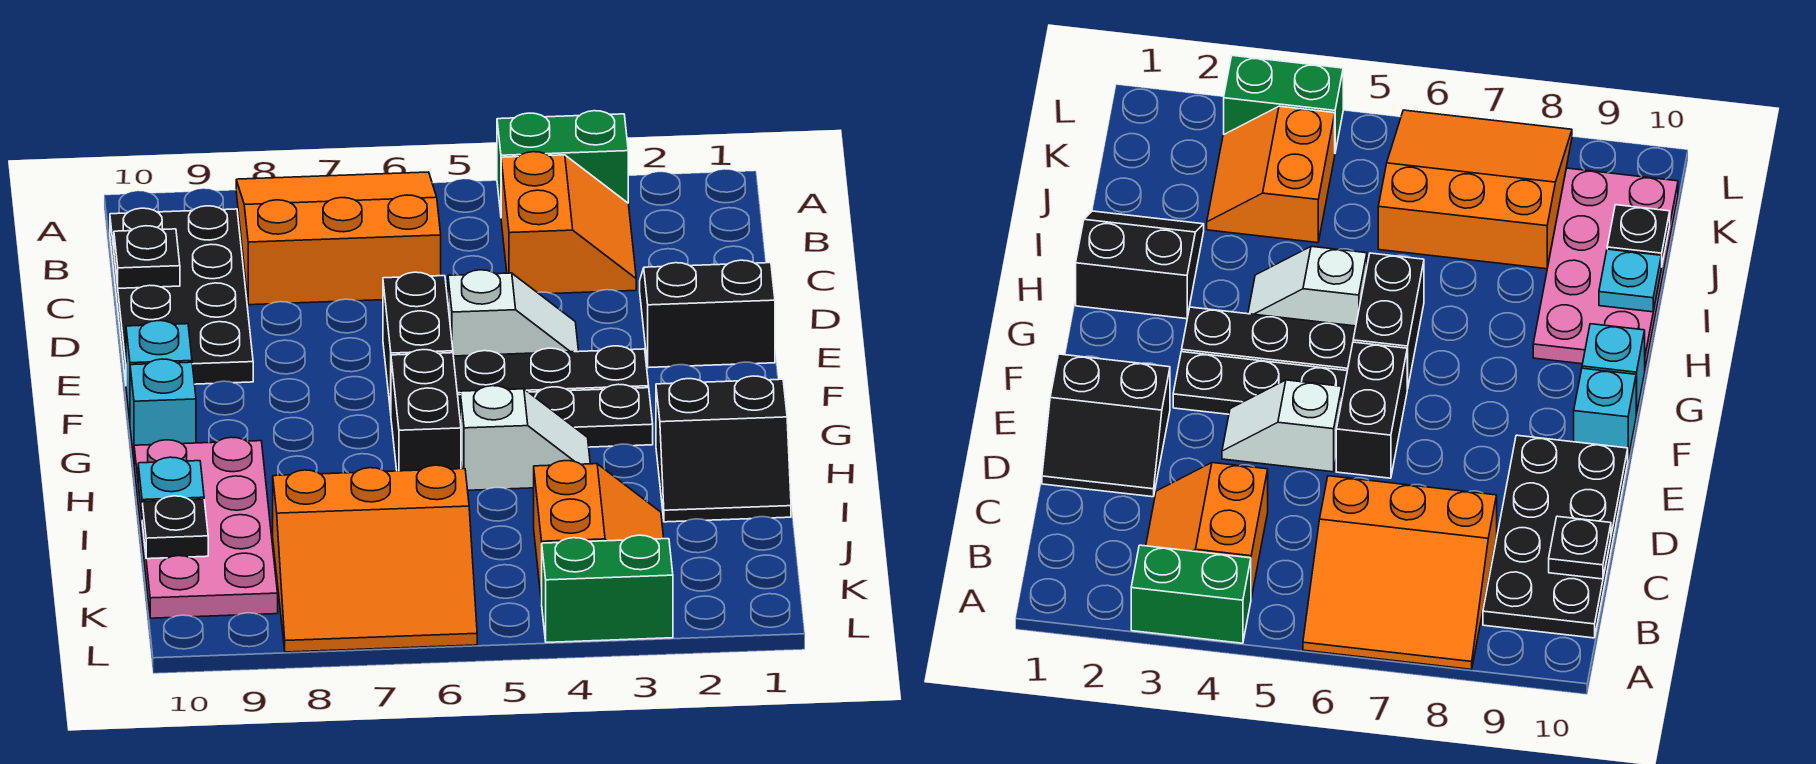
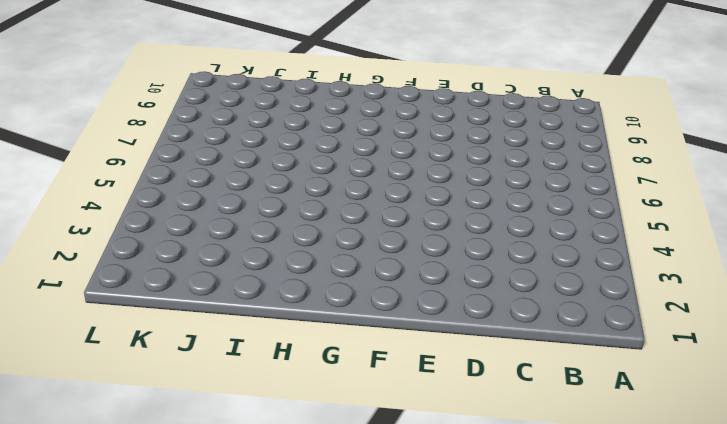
none -> green 1x2 brick [497,111,628,213]
none -> orange 3x3 slope [236,172,441,305]
none -> orange 2x2 slope [501,152,636,294]

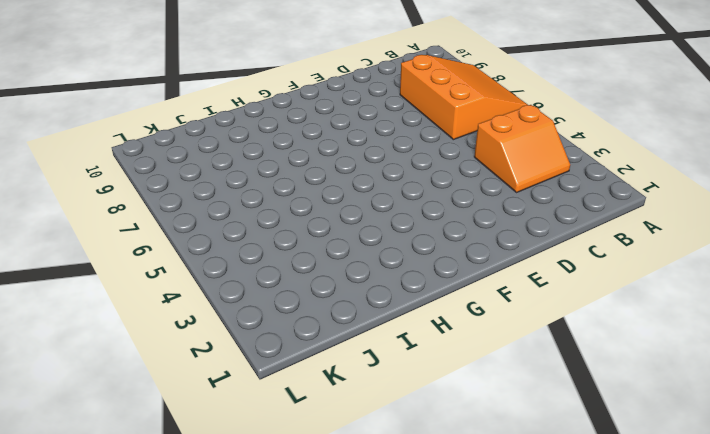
none -> green 1x2 brick [497,111,628,213]
none -> black 2x4 plate [110,206,253,384]
none -> black 2x2 slope [640,260,775,368]

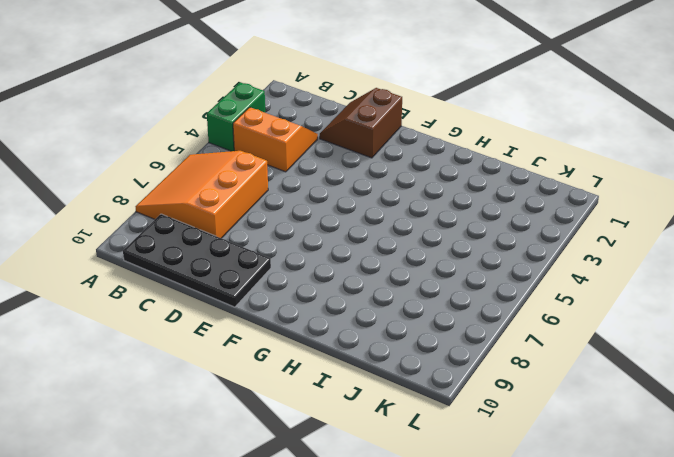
brown 2x2 slope [320,88,402,158] -> black 2x2 slope [640,260,775,368]
none -> white 1x2 slope [448,270,579,356]
none -> black 1x2 brick [383,272,453,412]
none -> black 1x3 plate [453,346,649,395]

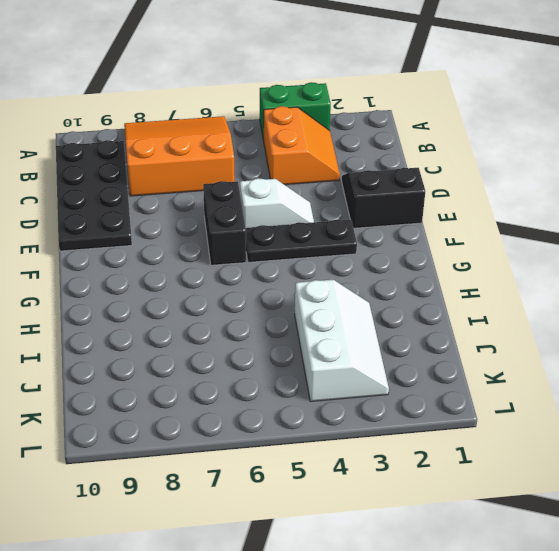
white 2x3 slope [295,280,389,401] -> orange 2x2 slope [534,461,664,603]
none -> cyan 1x1 brick [126,321,192,421]
none -> black 1x3 plate [458,384,653,447]
none -> black 1x2 brick [391,350,461,471]

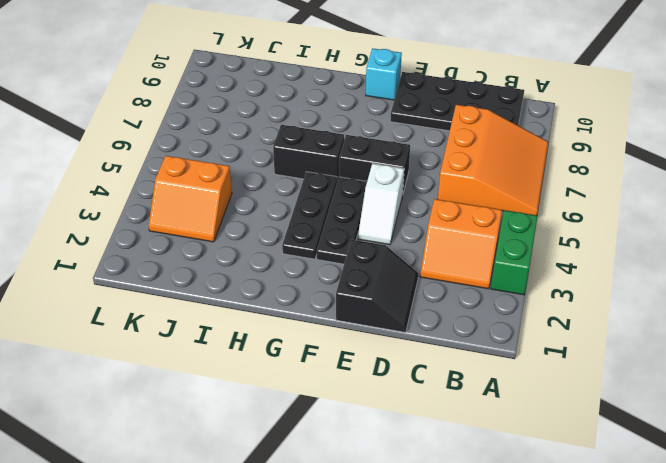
none -> cyan 1x1 brick [130,359,196,459]
none -> black 2x2 slope [656,376,791,522]
none -> white 1x2 slope [460,386,590,490]

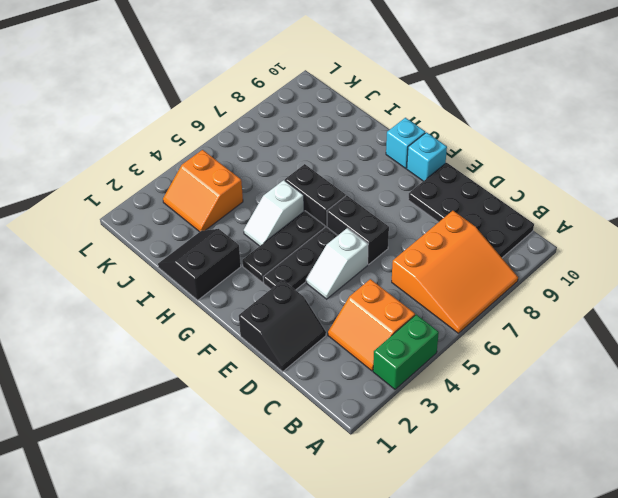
none -> pink 2x4 plate [134,437,278,618]
none -> orange 3x3 slope [273,465,477,652]
none -> green 1x2 brick [542,535,673,643]

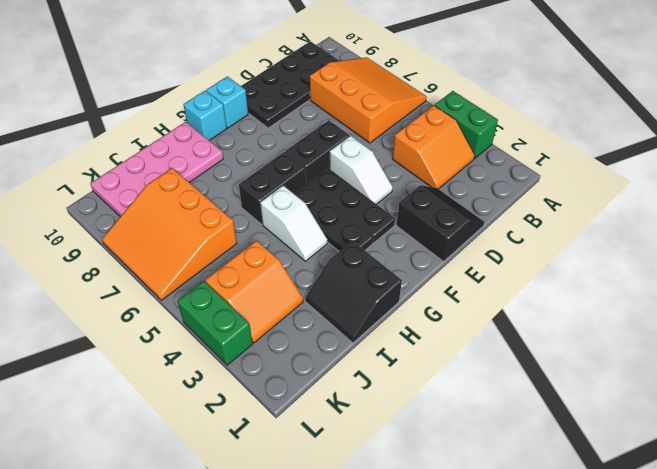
none -> black 1x1 plate [114,226,180,288]
none -> cyan 1x1 plate [138,457,204,515]
none -> black 1x1 plate [142,496,208,559]

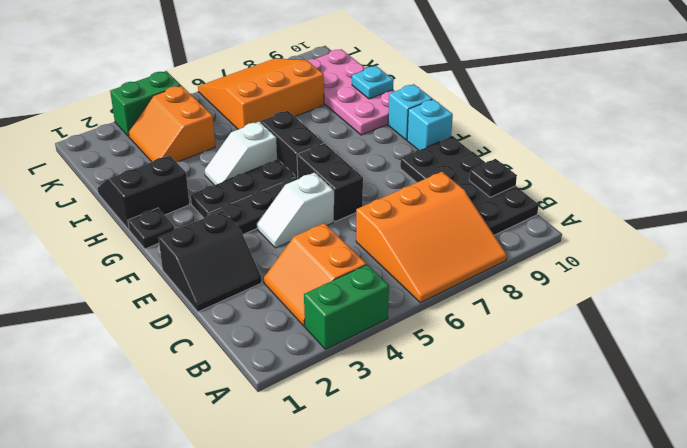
black 1x1 plate [128,208,174,249] -> black 1x1 plate moved to [142,496,208,559]

